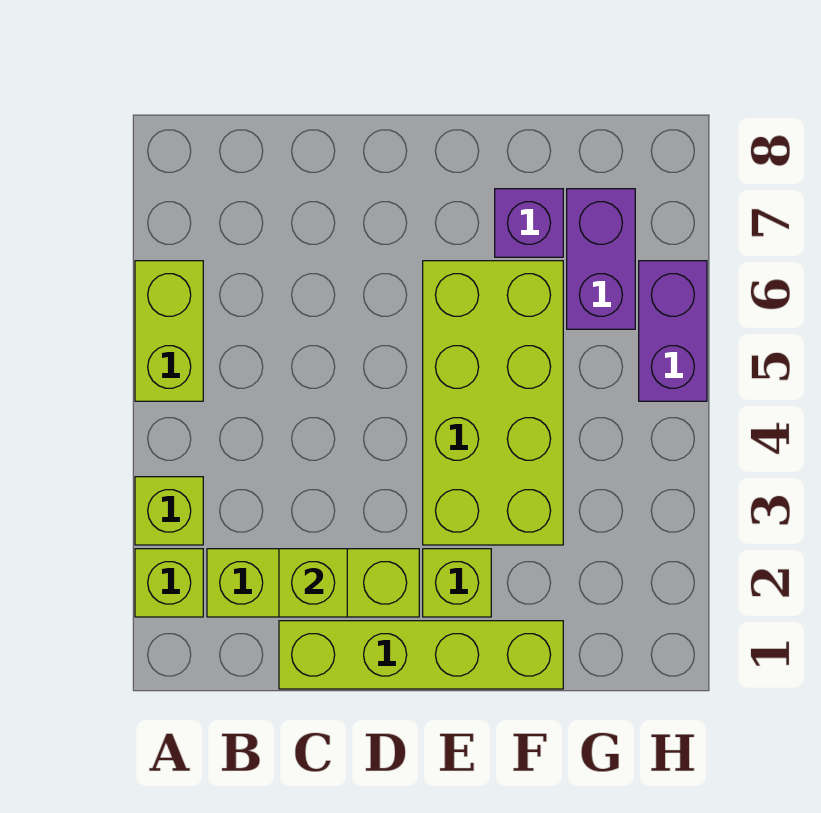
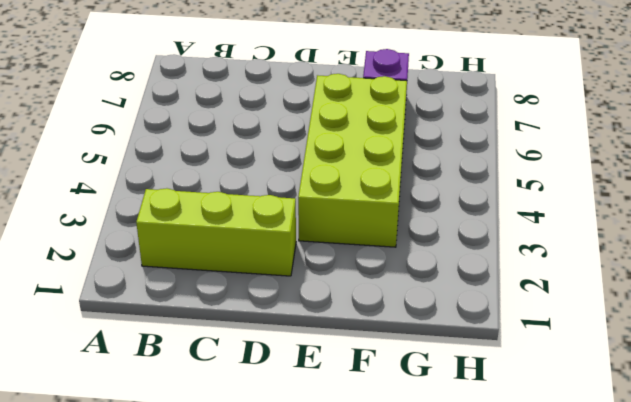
none -> lime 1x1 brick [135,549,203,617]
none -> lime 1x1 brick [135,477,203,545]

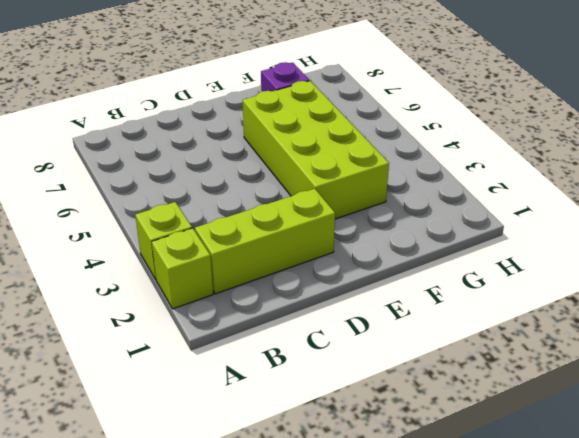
none -> lime 1x2 brick [135,261,203,401]
none -> lime 1x4 brick [279,621,563,689]

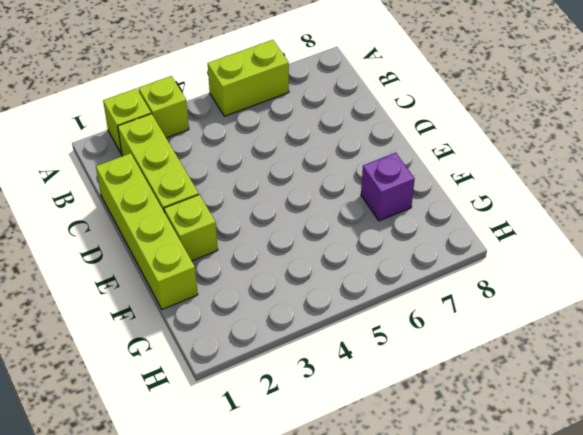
none -> lime 2x4 brick [423,261,563,545]
none -> purple 1x2 brick [567,189,635,329]

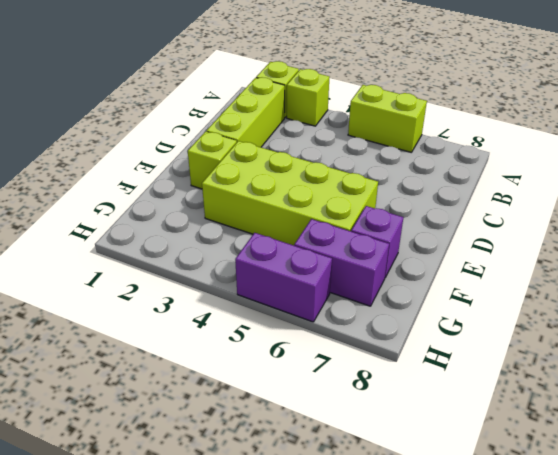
none -> lime 1x4 brick [279,621,563,689]
none -> lime 1x1 brick [279,549,347,617]

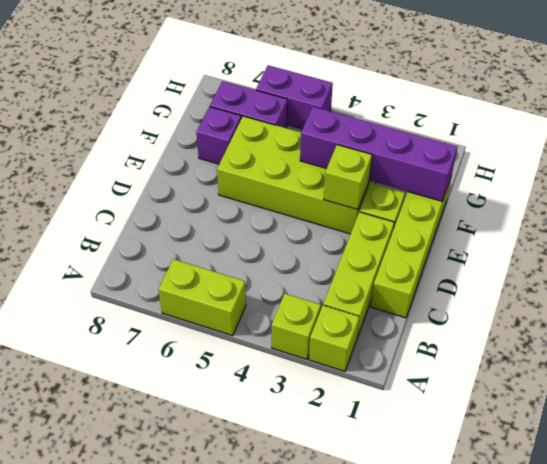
lime 1x1 brick [324,145,372,210] -> lime 1x1 brick moved to [279,549,347,617]
purple 1x4 brick [300,107,457,201] -> none

